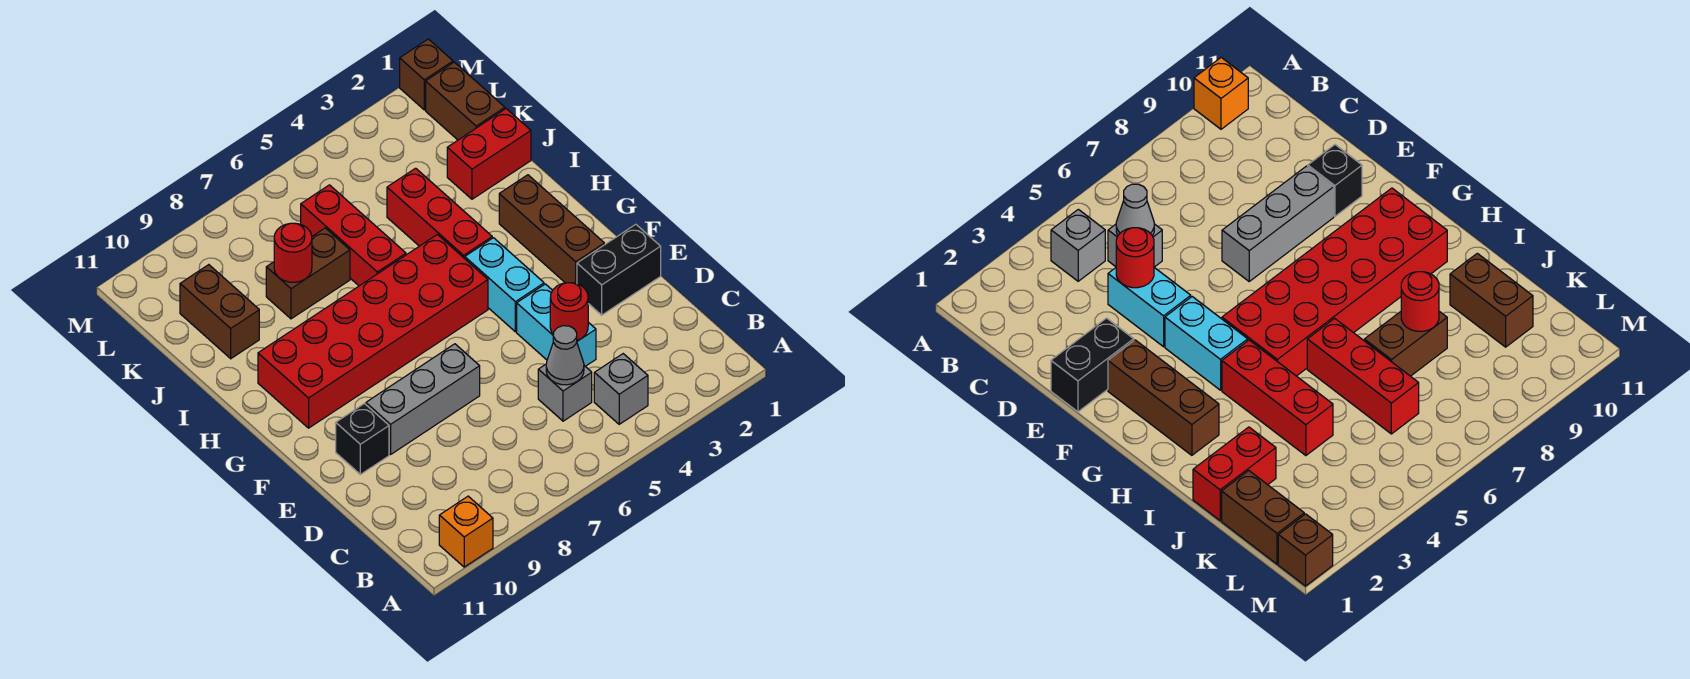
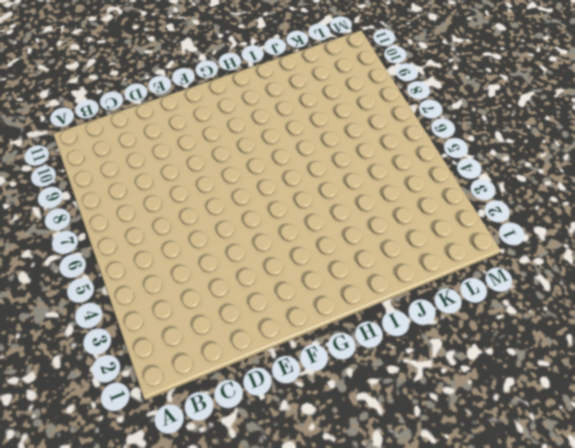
none -> orange 1x1 brick [439,496,493,567]
none -> grey 1x1 brick [594,354,648,424]
none -> grey 1x1 brick [538,364,592,421]

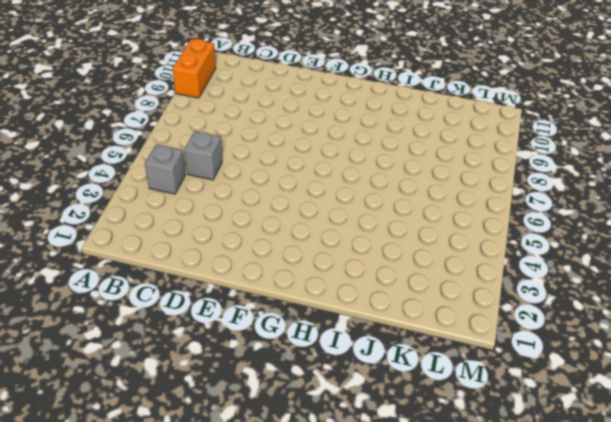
orange 1x2 brick [173,39,216,98] -> orange 1x1 brick [439,496,493,567]
none -> cyan 1x2 brick [517,284,596,366]
none -> black 1x2 brick [577,224,661,315]
none -> grey 1x3 brick [366,344,480,454]

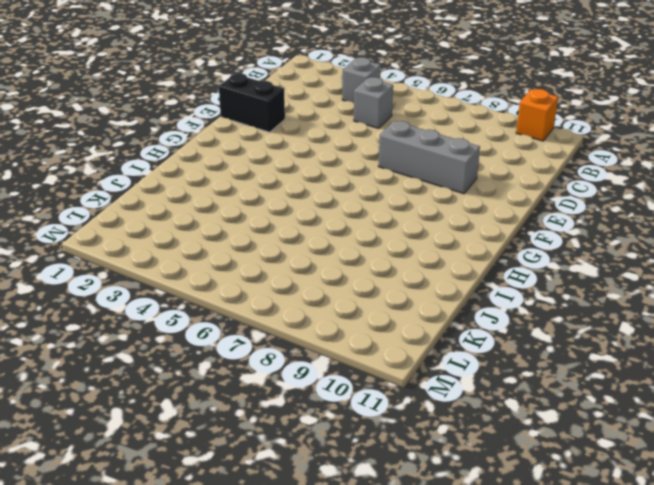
none -> cyan 1x2 brick [517,284,596,366]
none -> black 1x1 brick [336,404,389,474]
none -> brown 1x3 brick [499,175,604,284]

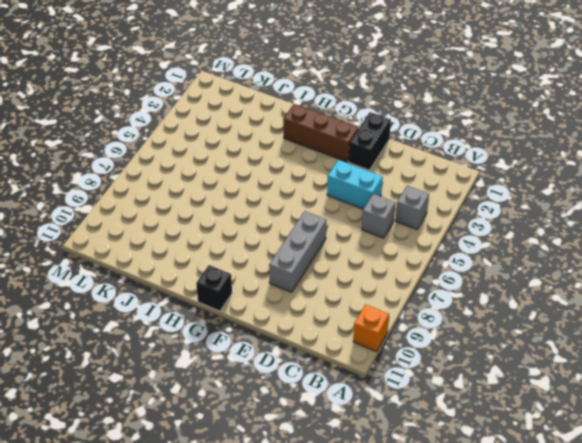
black 1x1 brick [196,265,232,311] -> black 1x1 brick moved to [336,404,389,474]
none -> cyan 1x2 brick [465,238,544,332]
none -> red 2x6 brick [258,235,488,428]
none -> red 1x3 brick [387,168,492,259]

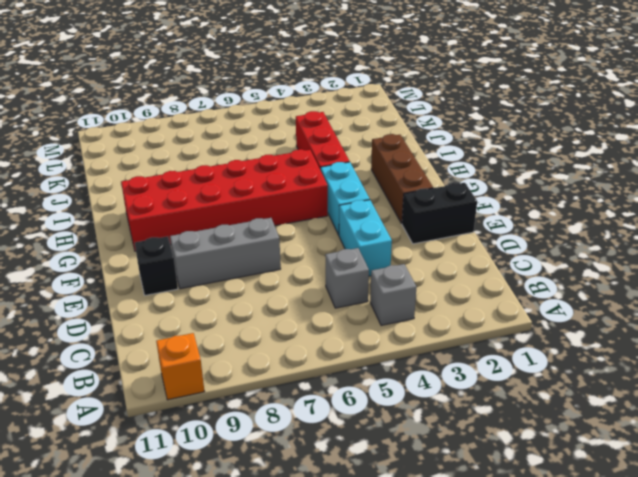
none -> red 1x3 brick [301,185,406,286]
none -> red 1x2 brick [447,109,531,199]
none -> brown 1x2 brick [266,228,350,319]

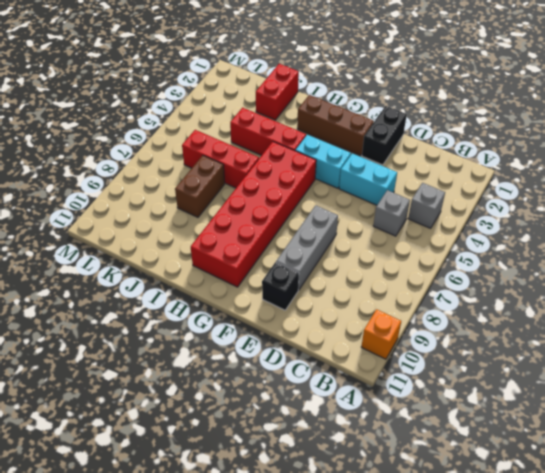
none -> brown 1x2 brick [180,265,259,359]
none -> brown 1x2 brick [426,62,505,140]
none -> brown 1x1 brick [400,39,453,110]

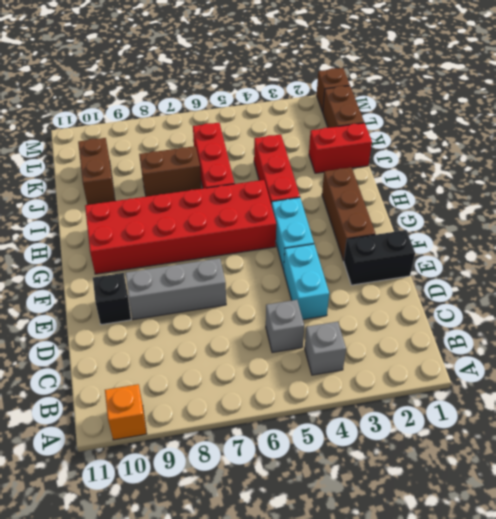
none -> grey 1x1 cone [546,326,584,385]
none -> red 1x1 round brick [550,283,588,340]
none -> red 1x1 round brick [274,223,312,282]

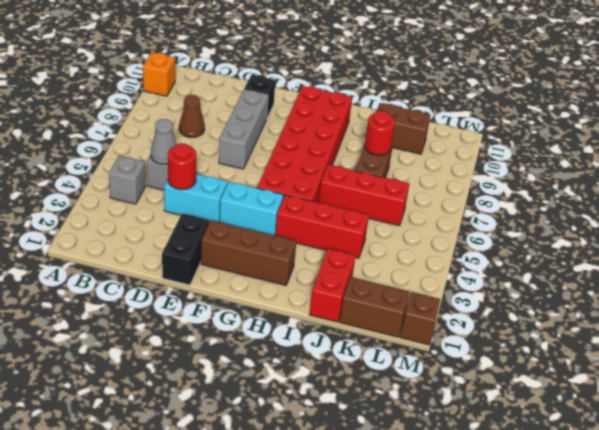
brown 1x1 cone [179,95,205,138] -> none

